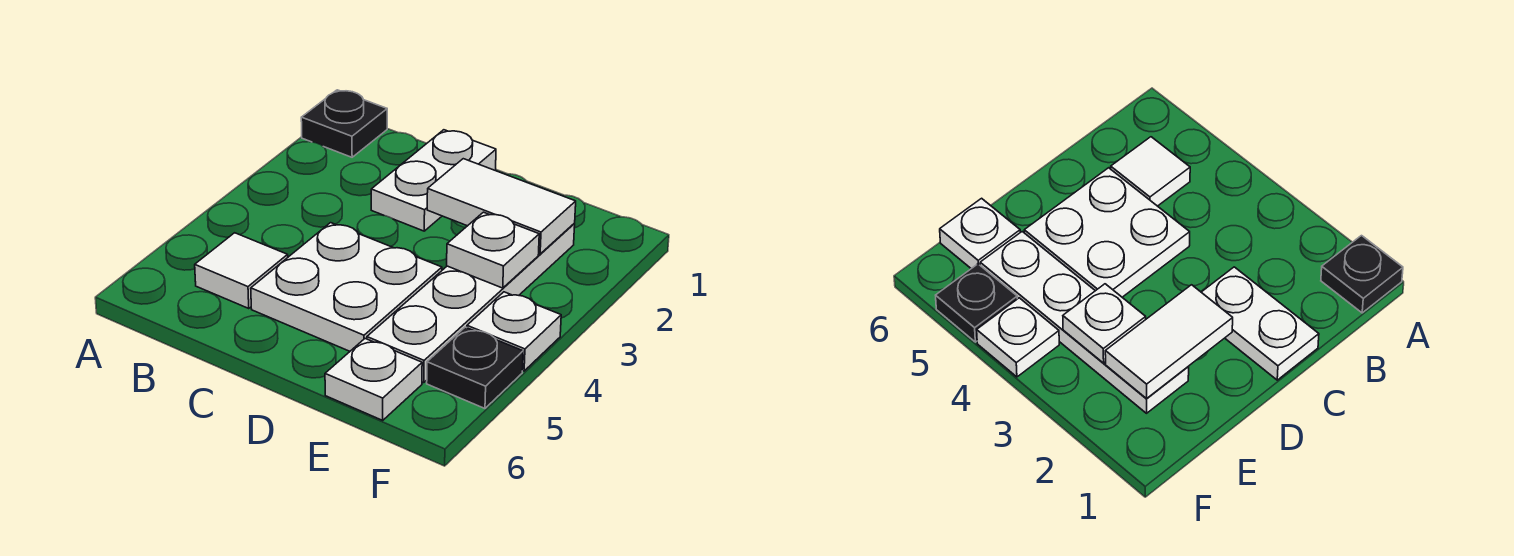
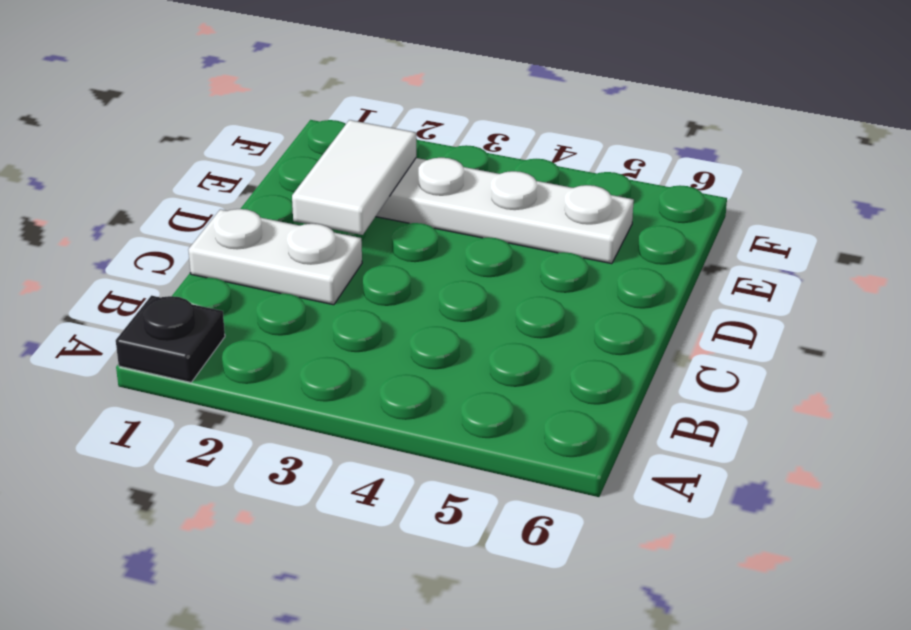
none -> white 1x1 tile [195,233,288,308]
none -> white 2x2 plate [251,223,442,351]

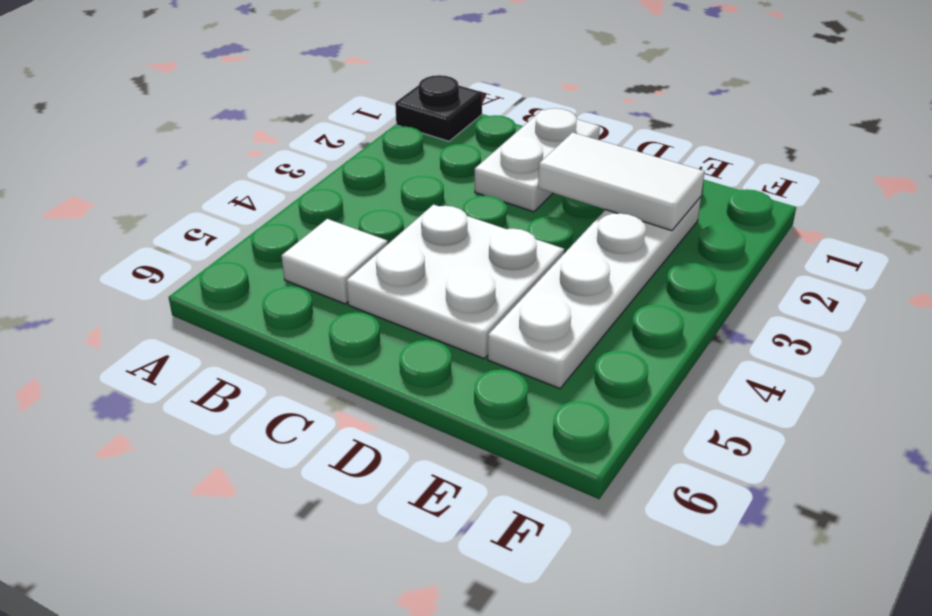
none -> white 1x1 plate [325,339,422,420]
none -> white 1x1 plate [467,292,561,371]

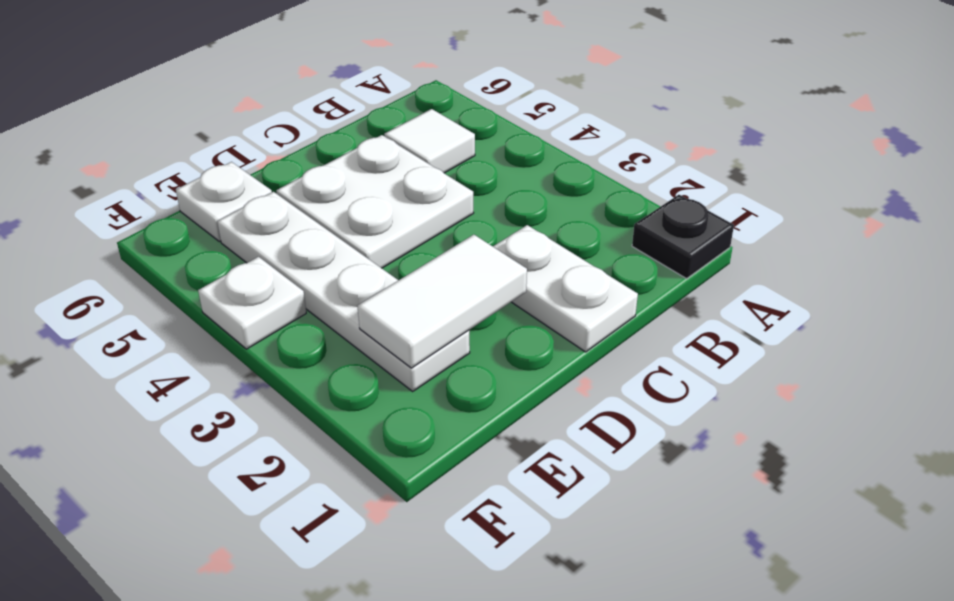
none -> black 1x1 plate [427,327,523,408]
none -> white 1x1 plate [447,212,539,288]

